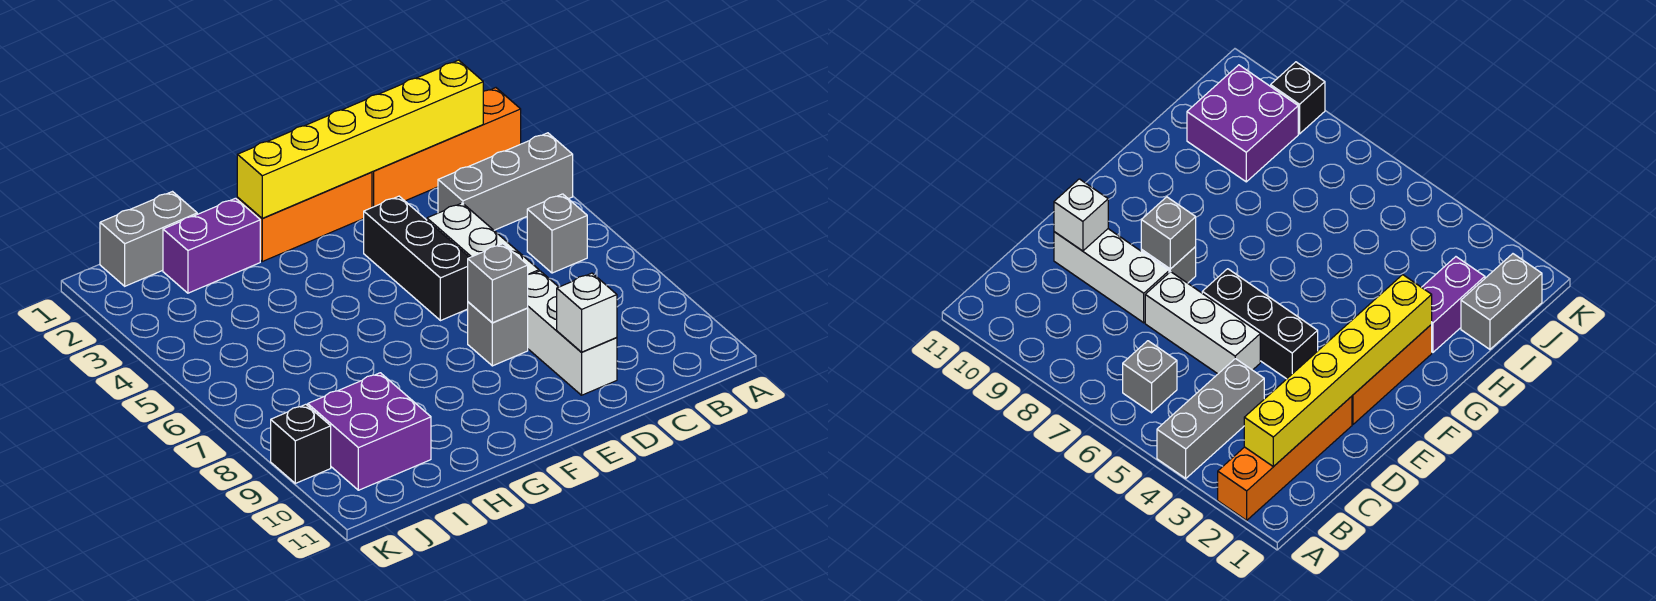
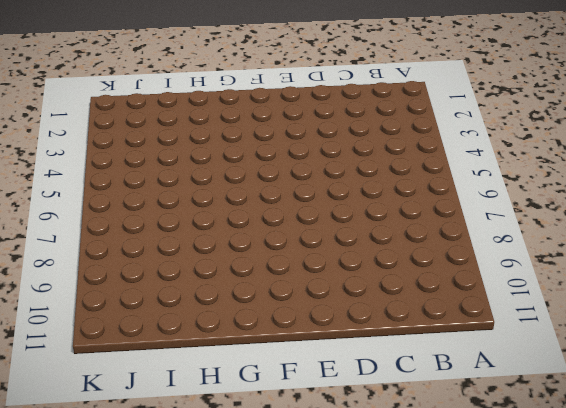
none -> orange 1x4 brick [372,88,521,207]
none -> grey 1x3 brick [438,133,573,230]
none -> grey 1x1 brick [527,194,587,273]

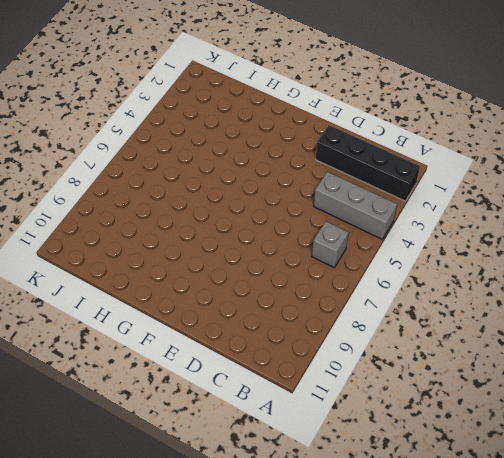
black 1x4 brick [316,125,420,201] -> orange 1x4 brick [372,88,521,207]
none -> white 1x3 brick [427,203,539,274]
none -> white 1x3 brick [528,271,617,395]
none -> orange 1x3 brick [237,172,372,261]

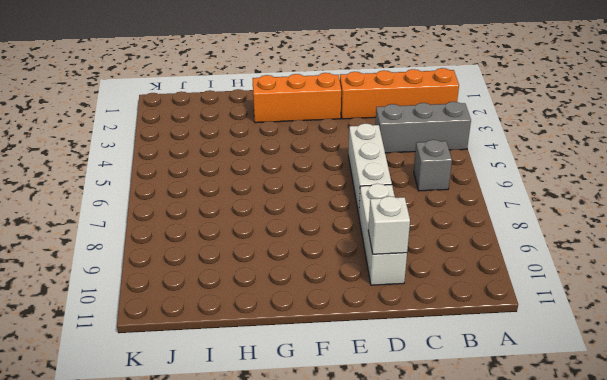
none -> black 1x3 brick [364,196,470,321]
none -> grey 1x1 brick [468,302,528,366]
none -> purple 1x2 brick [163,198,260,293]

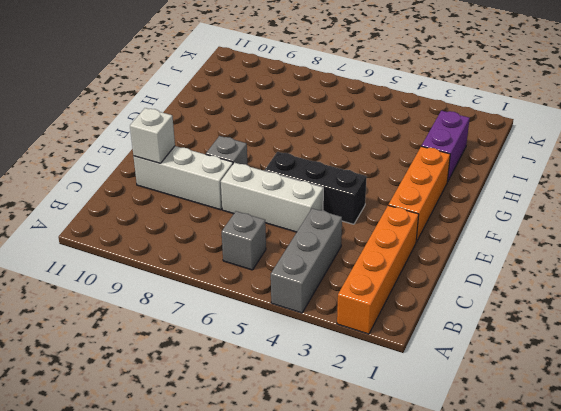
none -> grey 1x2 brick [100,192,197,286]
none -> purple 2x2 brick [308,373,431,490]
none -> black 1x1 brick [271,404,331,483]

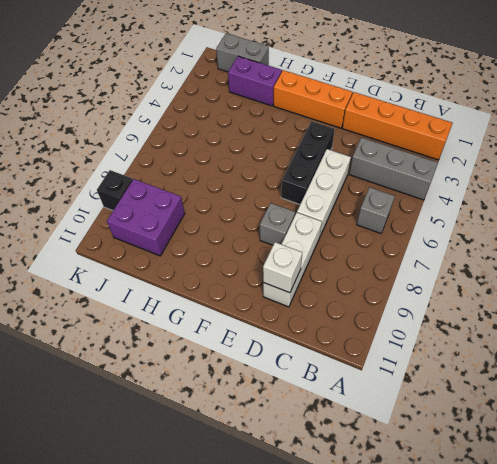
none -> yellow 1x6 brick [237,60,483,218]
none -> grey 1x1 brick [468,244,528,323]

